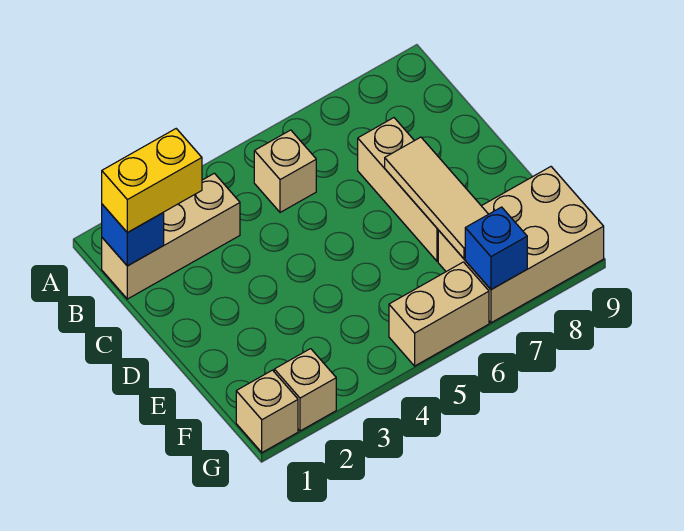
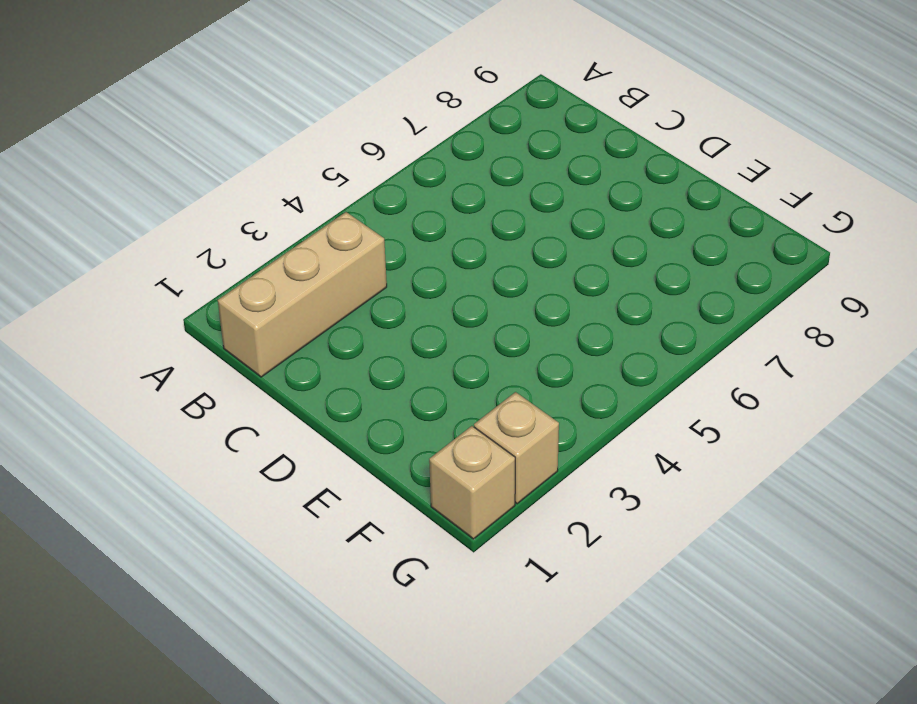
none -> tan 1x1 brick [254,130,316,212]
none -> tan 1x3 brick [358,118,438,261]

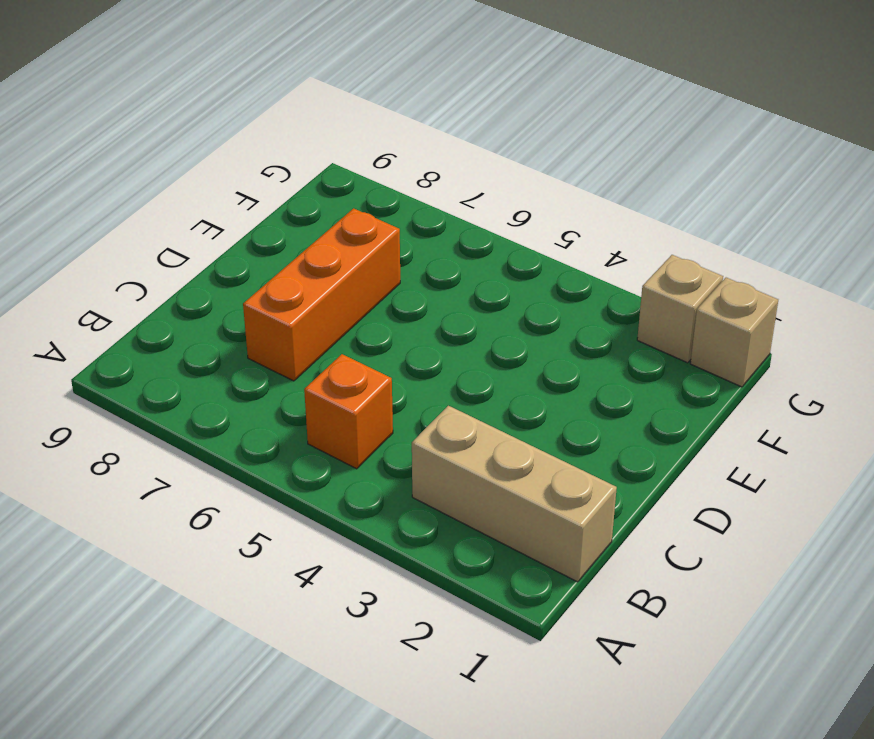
orange 1x1 brick [304,354,393,469] -> tan 1x1 brick [254,130,316,212]
orange 1x3 brick [243,208,400,381] -> tan 1x3 brick [358,118,438,261]
none -> tan 2x3 brick [438,167,604,323]
none -> tan 1x2 brick [389,262,489,366]

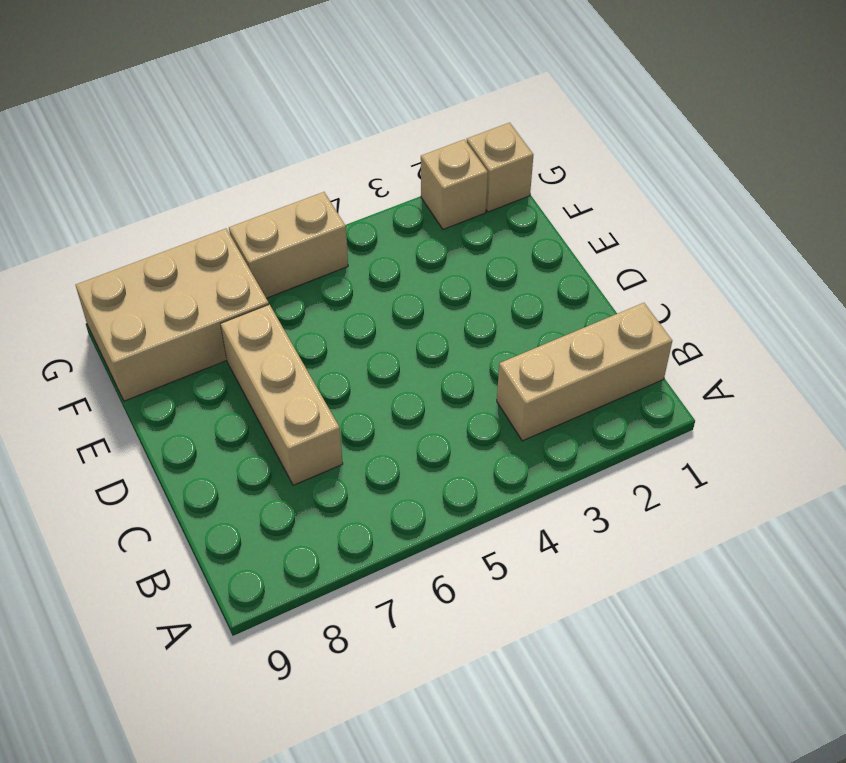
none -> tan 1x1 brick [254,130,316,212]
none -> blue 1x1 brick [102,204,164,266]

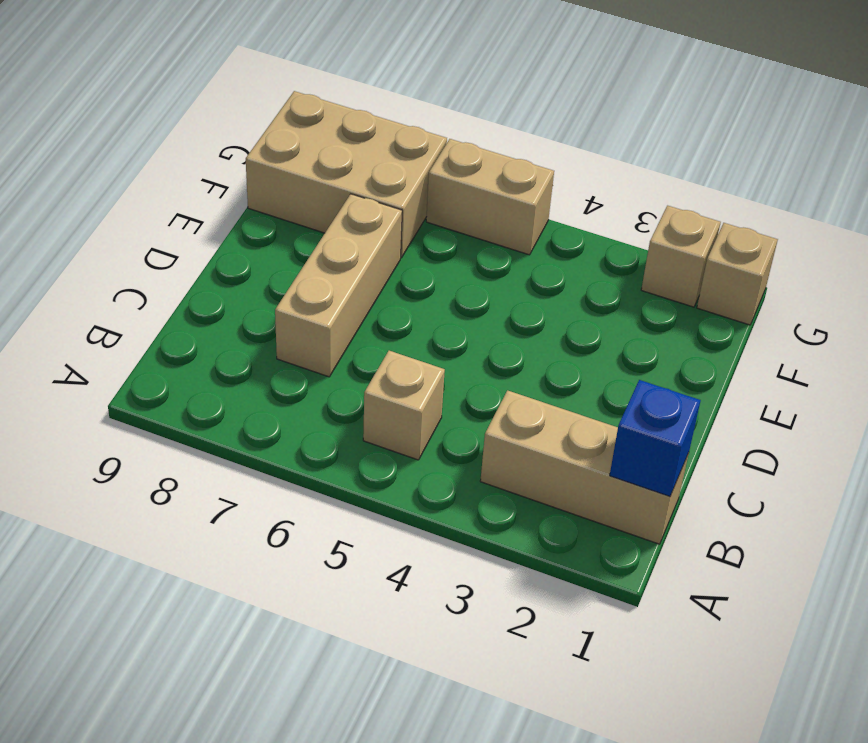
none -> tan 1x3 tile [385,137,488,259]
none -> blue 1x1 brick [465,207,527,290]

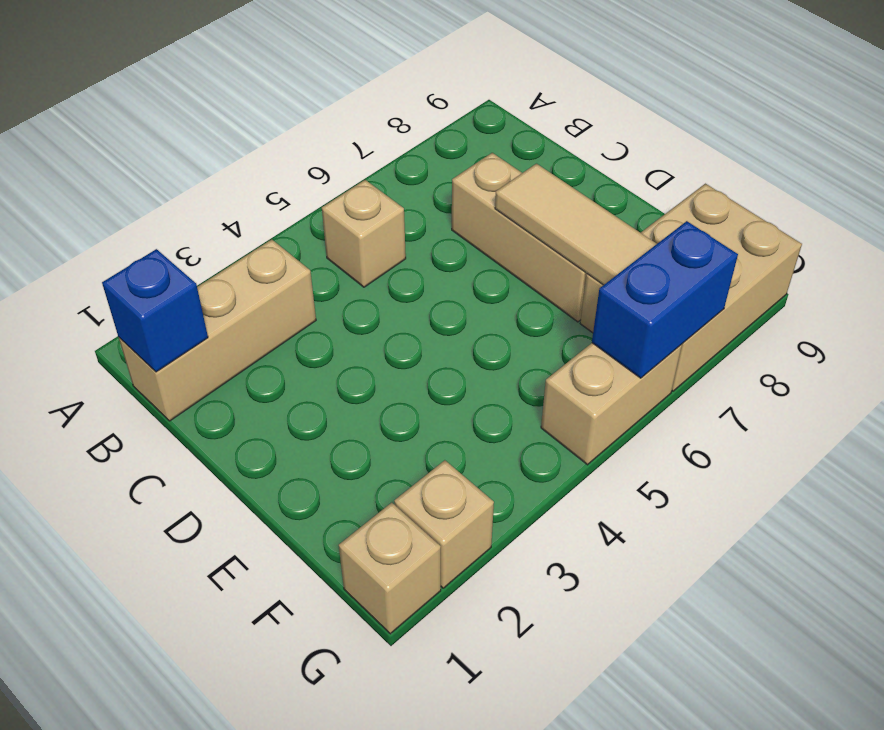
blue 1x2 brick [592,221,738,378] -> blue 1x1 brick [465,207,527,290]
none -> yellow 1x2 brick [102,129,202,233]

